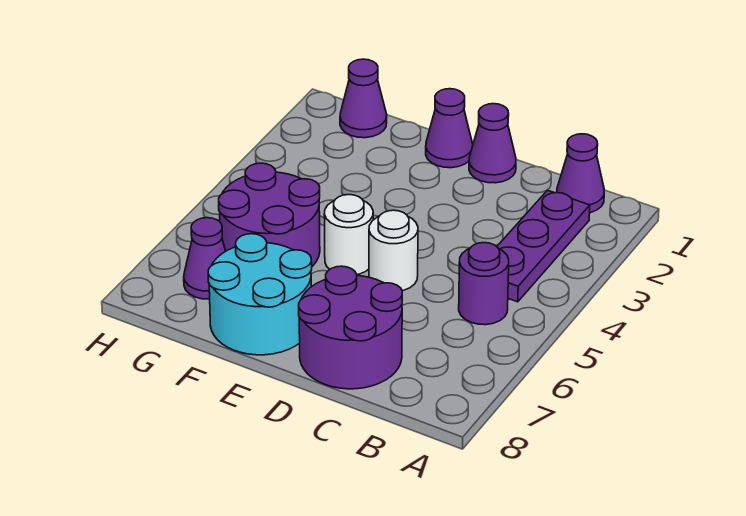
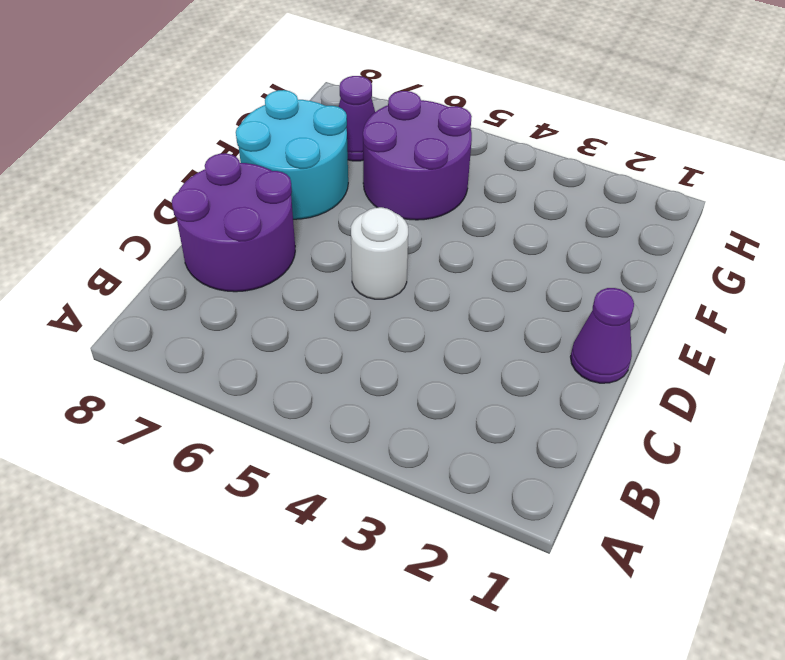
none -> purple 1x1 cone [557,134,604,213]
none -> purple 1x3 plate [497,190,590,302]
none -> purple 1x1 round brick [459,243,509,325]

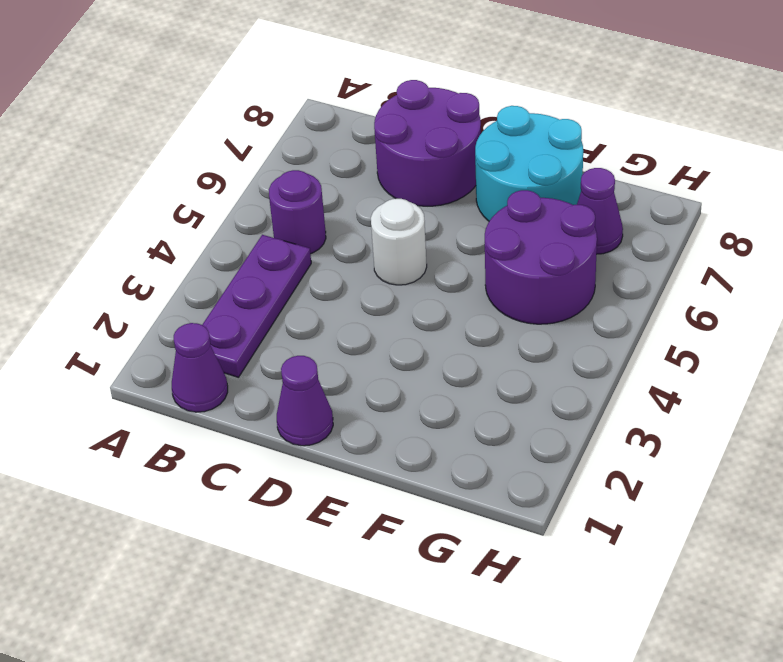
none -> purple 1x1 cone [426,89,473,168]
none -> white 1x1 round brick [324,195,373,275]
none -> purple 1x1 cone [340,59,387,138]

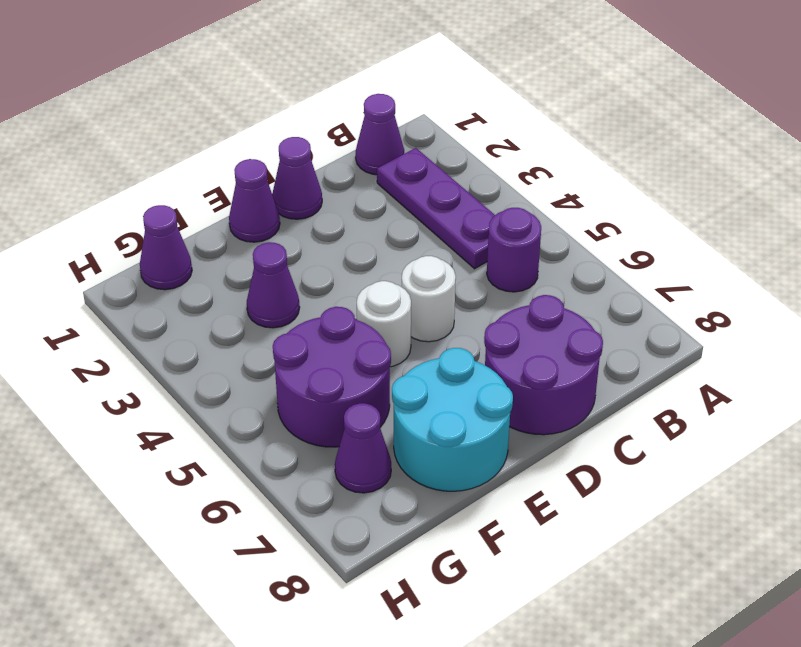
purple 1x1 cone [247,242,300,328] -> none

